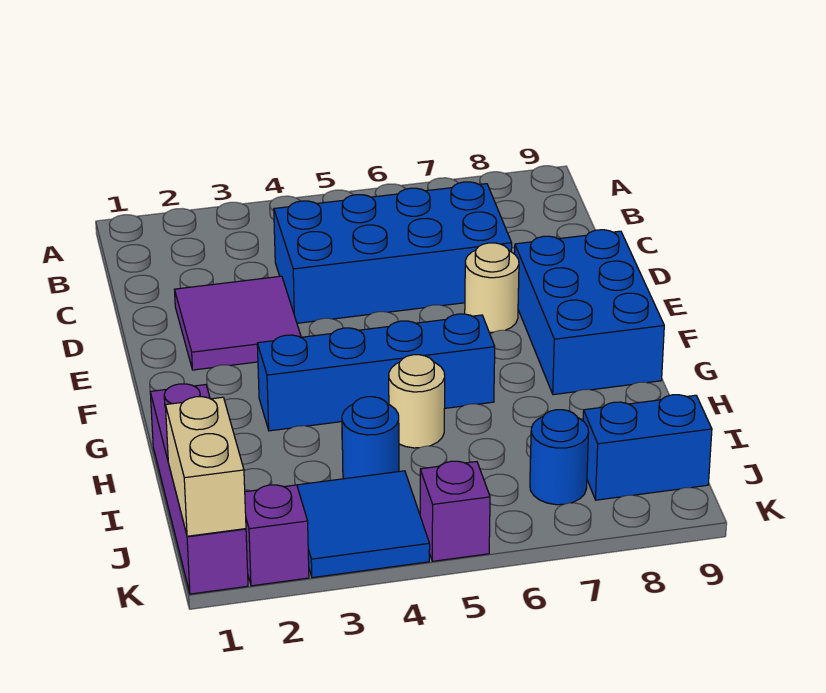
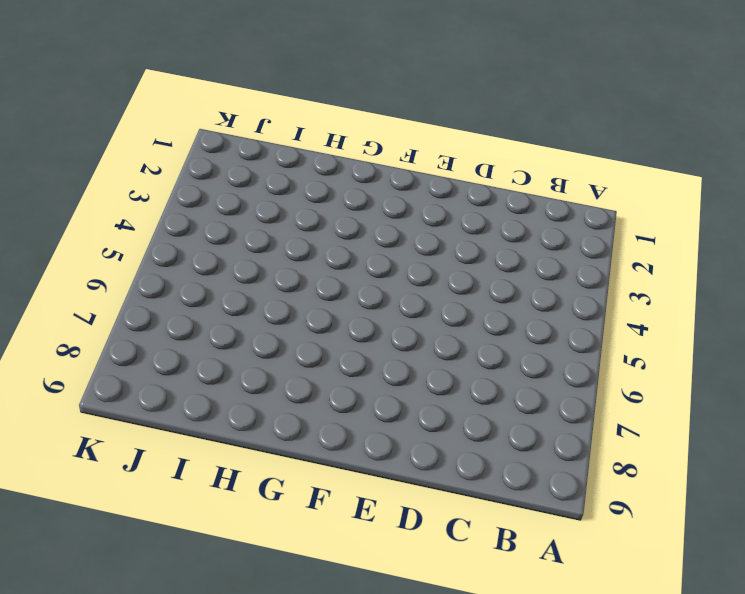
none -> blue 2x4 brick [274,182,512,323]
none -> purple 2x2 tile [174,276,301,370]
none -> tan 1x1 round brick [465,243,519,332]

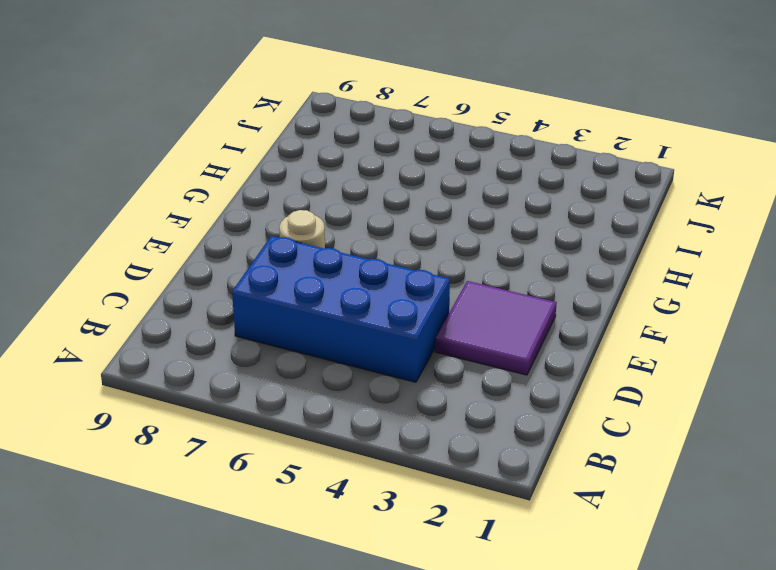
none -> blue 2x3 brick [515,230,664,395]
none -> blue 1x4 brick [257,314,495,431]
none -> purple 1x4 brick [150,384,248,594]

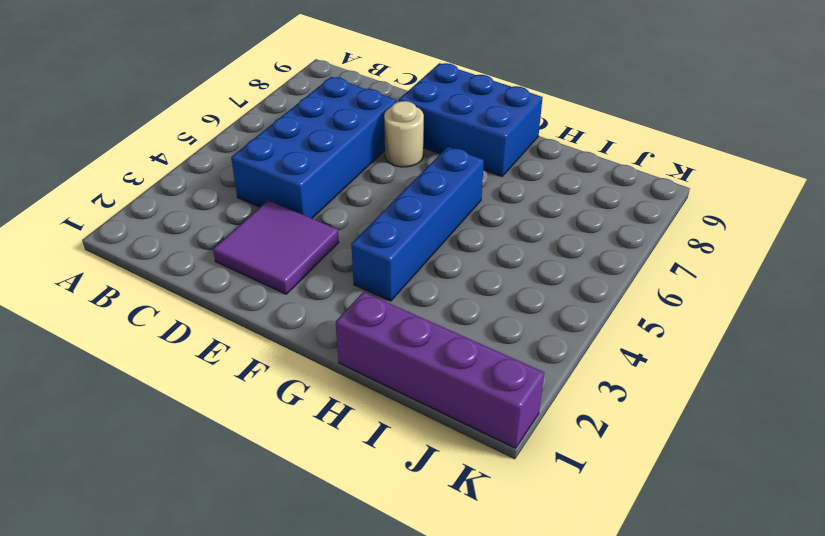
none -> tan 1x1 round brick [389,355,445,448]
none -> blue 1x1 round brick [342,397,399,479]
none -> blue 2x2 tile [297,471,430,578]

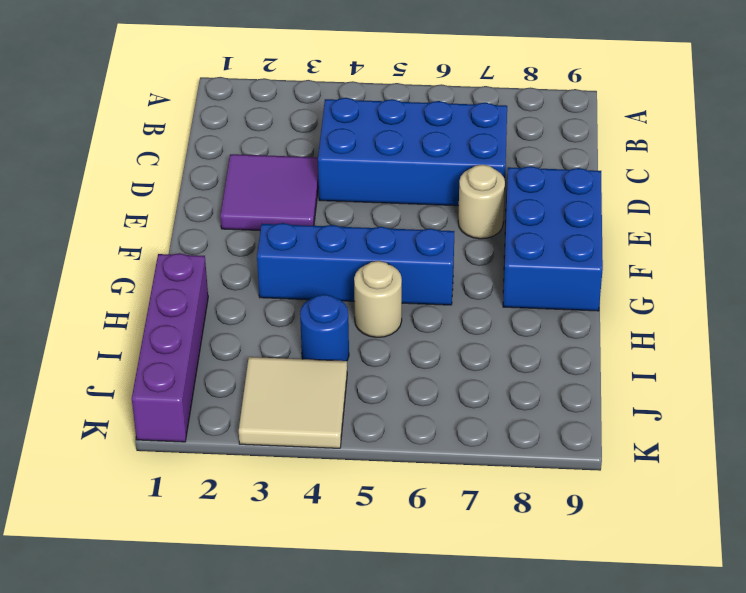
tan 2x2 tile [239,357,347,448] -> blue 2x2 tile [297,471,430,578]
none -> blue 1x1 round brick [530,410,589,505]
none -> blue 1x2 brick [583,395,712,500]
none -> purple 1x1 brick [245,485,309,586]

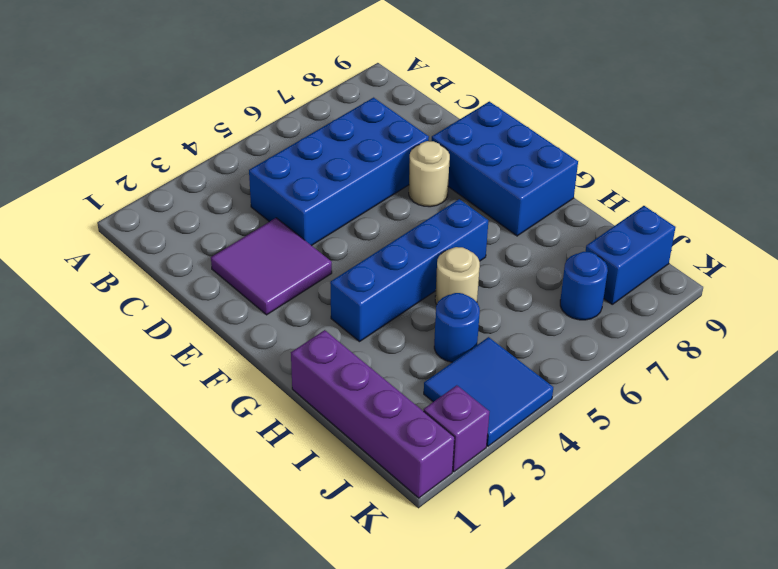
none -> purple 1x1 brick [420,461,490,561]
none -> tan 1x2 brick [166,397,246,536]

